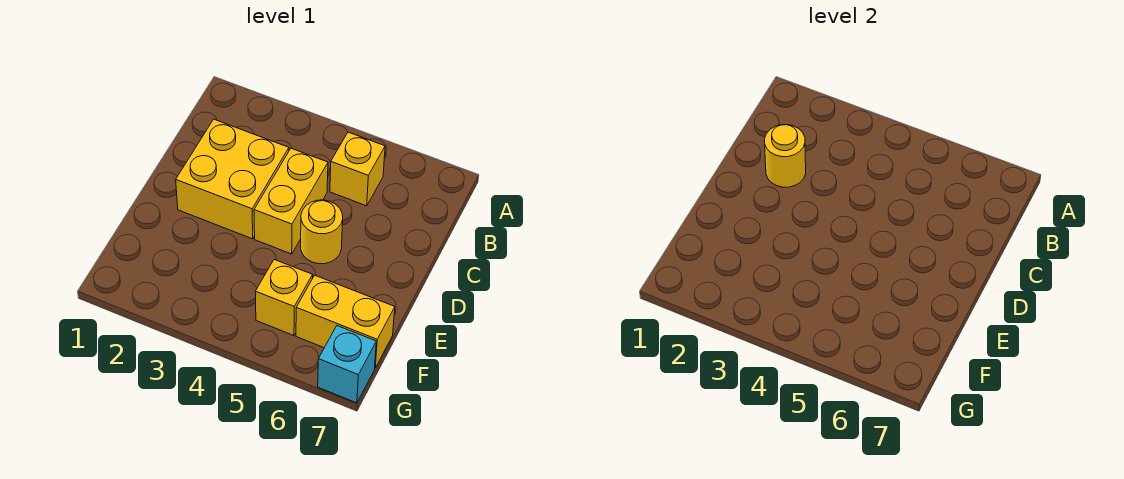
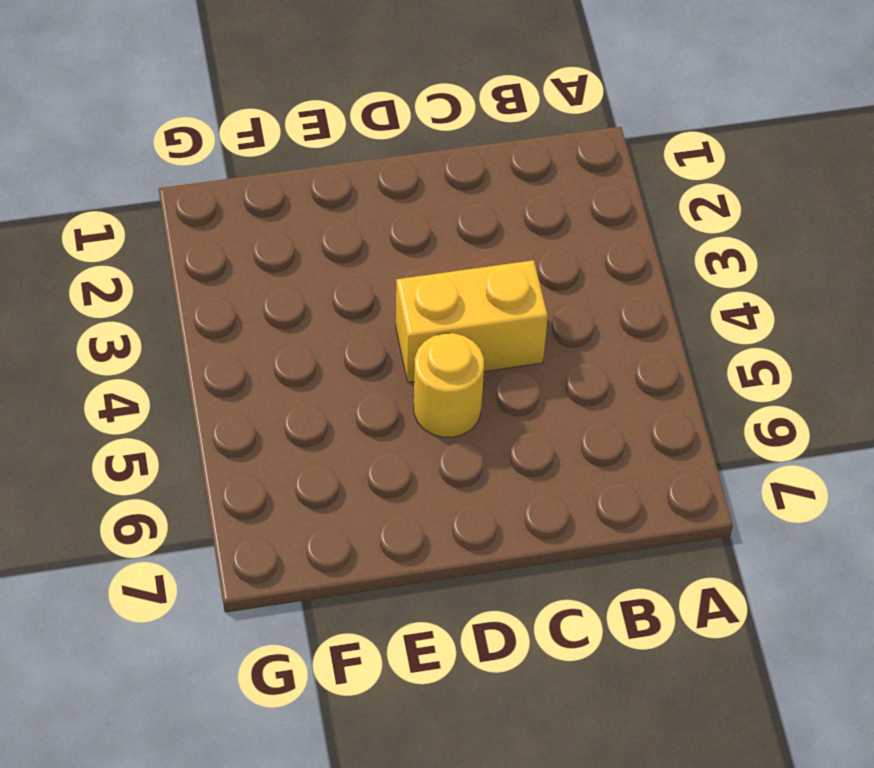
none -> yellow 1x1 brick [330,132,385,206]
none -> yellow 2x2 brick [176,119,289,239]

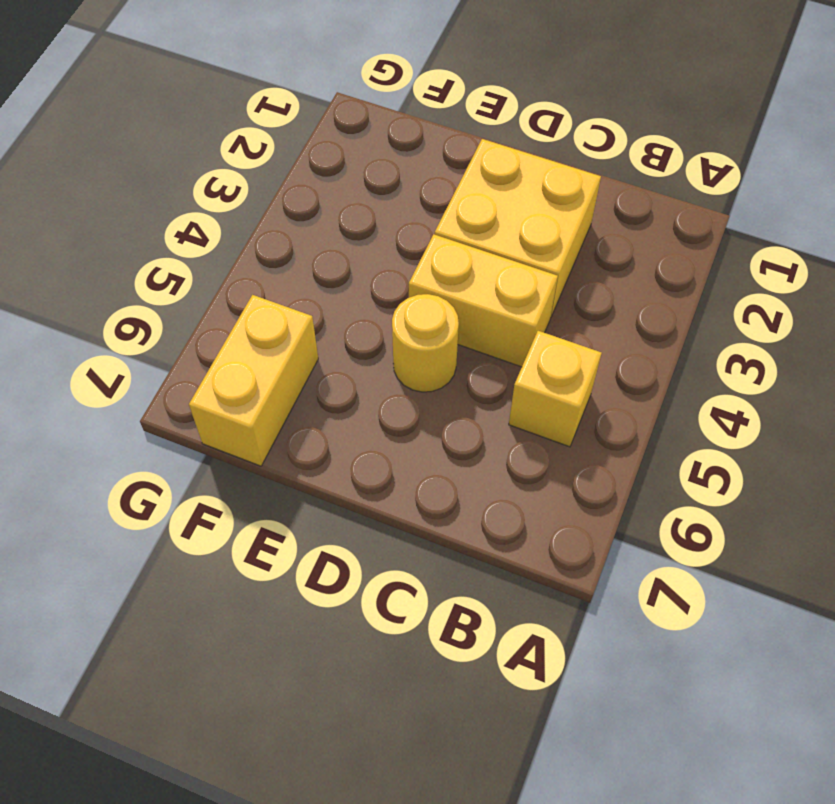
none -> yellow 1x1 brick [255,260,313,336]
none -> cyan 1x1 brick [318,326,376,403]

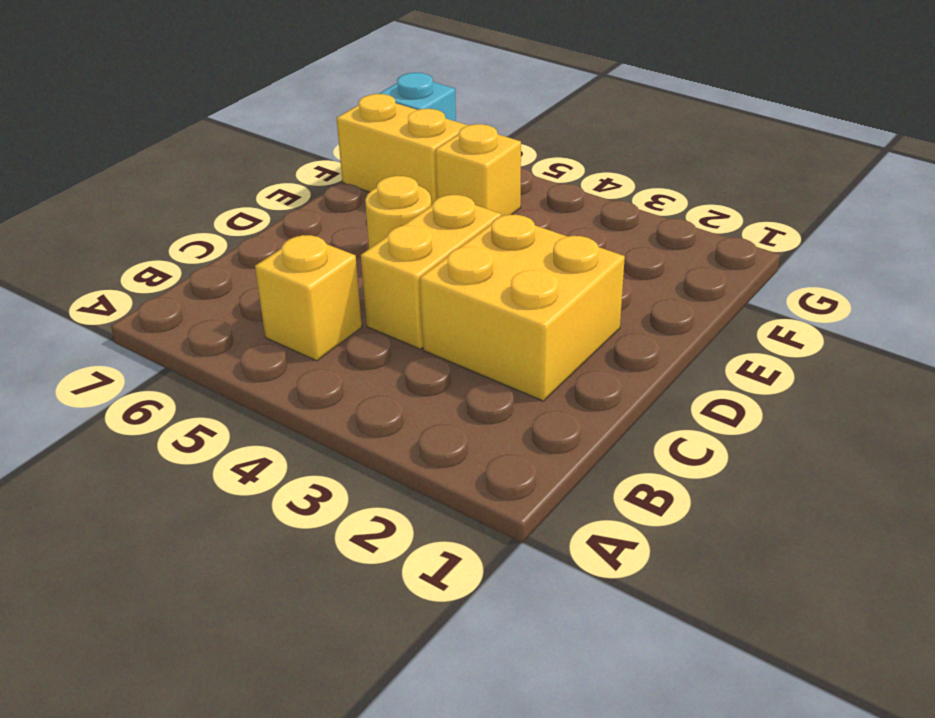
none -> yellow 1x1 round brick [765,125,806,187]

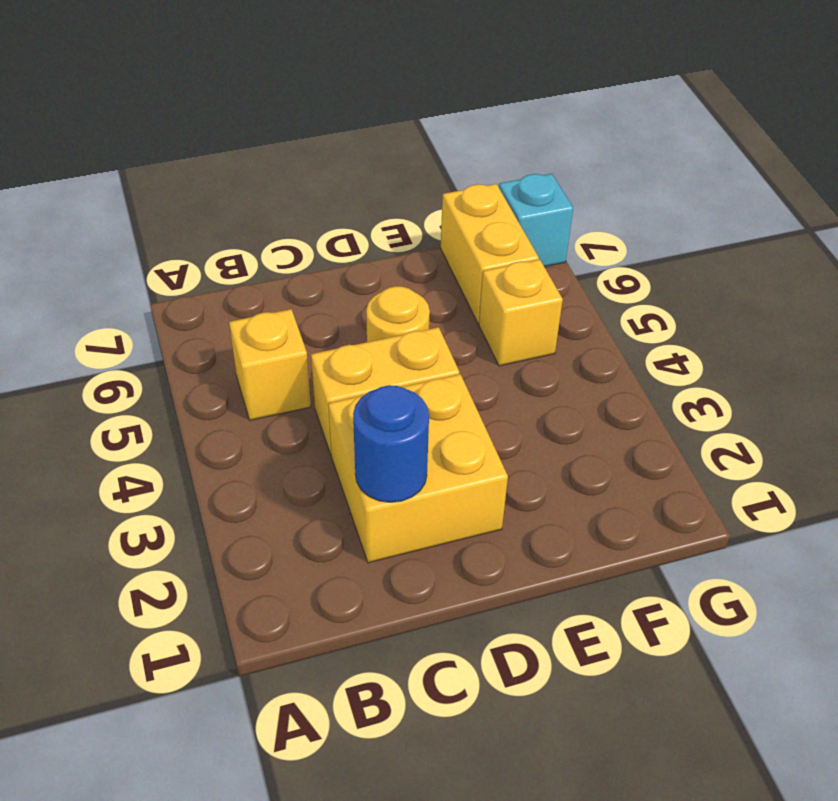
blue 1x1 round brick [353,385,429,502] -> yellow 1x1 round brick [765,125,806,187]

